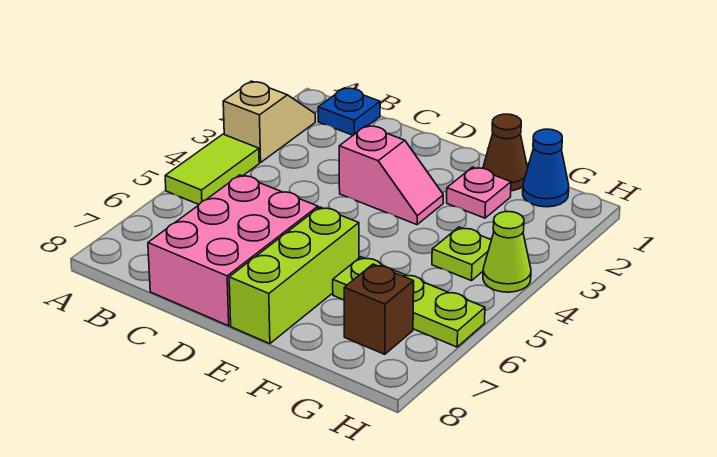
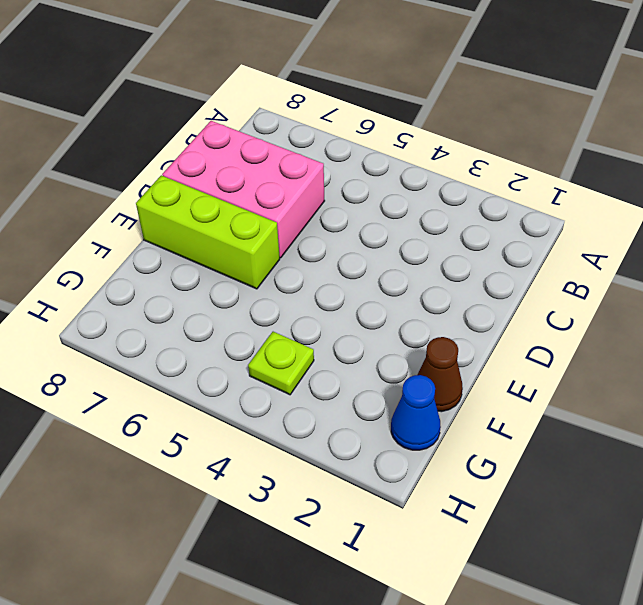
none -> tan 1x2 slope [223,81,315,163]
none -> lime 1x2 tile [165,134,259,204]
none -> blue 1x1 plate [318,88,380,135]

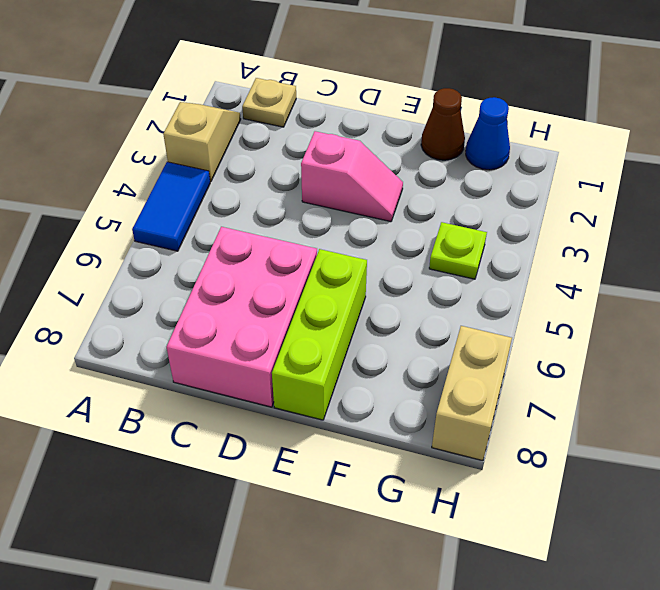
blue 1x2 tile [132,162,210,251] -> lime 1x2 tile [165,134,259,204]
tan 1x1 plate [242,78,296,127] -> blue 1x1 plate [318,88,380,135]
tan 1x2 brick [432,326,512,461] -> none
none -> pink 1x1 plate [447,167,511,218]
none -> lime 1x3 plate [333,257,485,347]
none -> brown 1x1 brick [344,264,414,354]

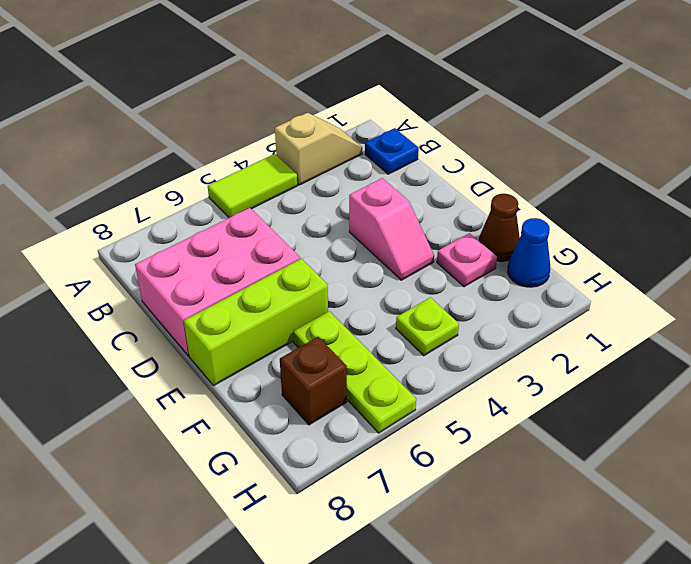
none -> lime 1x1 cone [483,212,531,292]

